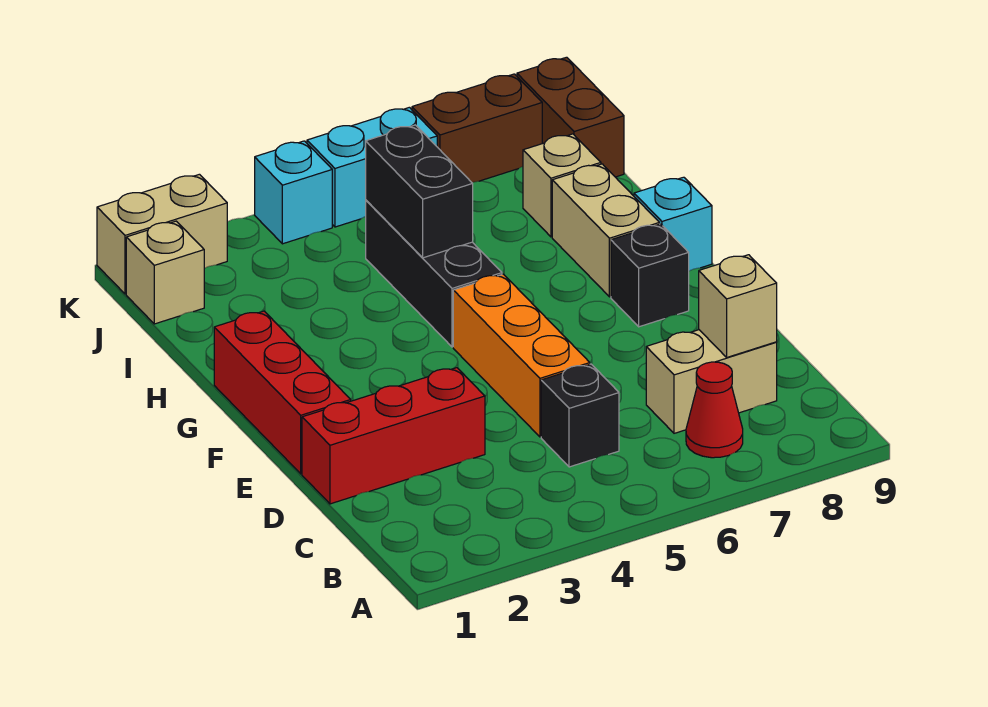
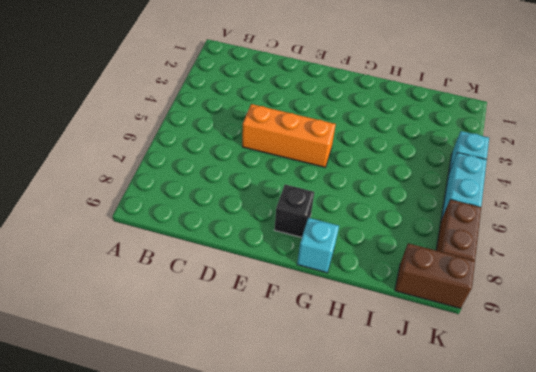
none -> red 1x1 cone [686,362,743,458]
none -> black 1x1 brick [541,364,619,467]
none -> tan 1x2 brick [646,330,777,433]

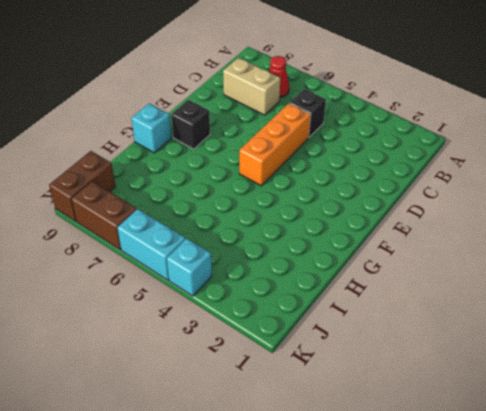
none -> red 1x3 brick [302,368,485,504]
none -> red 1x3 brick [214,311,351,474]
none -> black 1x3 brick [366,200,502,347]

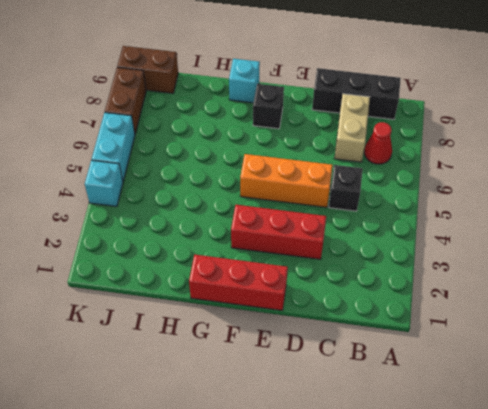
black 1x3 brick [312,68,401,119] -> black 1x3 brick moved to [366,200,502,347]
red 1x3 brick [231,205,326,259] -> red 1x3 brick turned to [302,368,485,504]
none -> tan 1x2 brick [552,164,659,297]
none -> tan 1x1 brick [523,134,601,237]
none -> tan 1x1 brick [126,221,204,324]

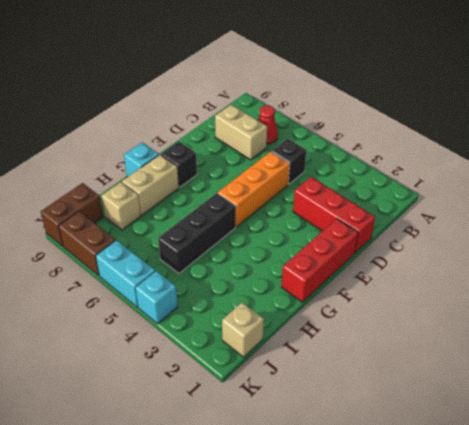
none -> tan 1x2 brick [97,174,227,294]
none -> tan 1x1 brick [699,255,777,357]
none -> black 1x2 brick [366,125,473,258]

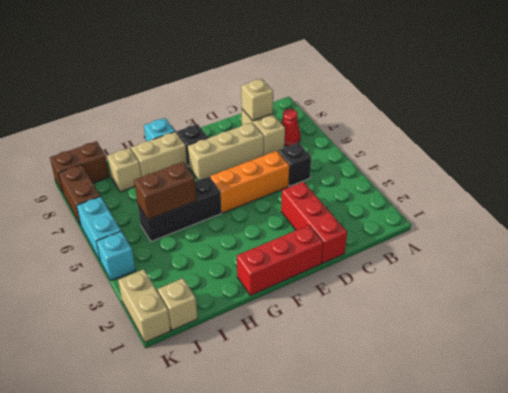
tan 1x3 brick [187,123,264,180] -> none
brown 1x2 brick [134,162,196,220] -> black 1x2 brick [366,125,473,258]

